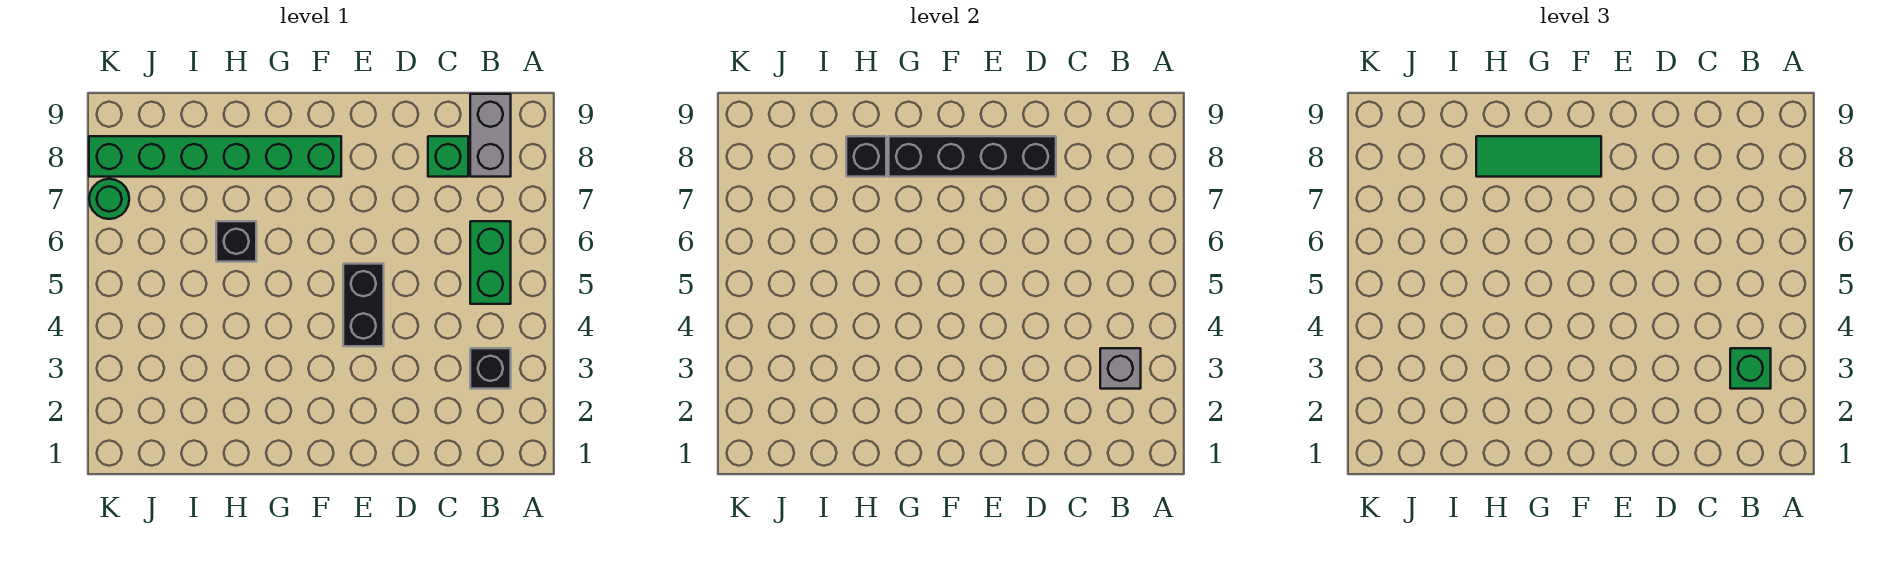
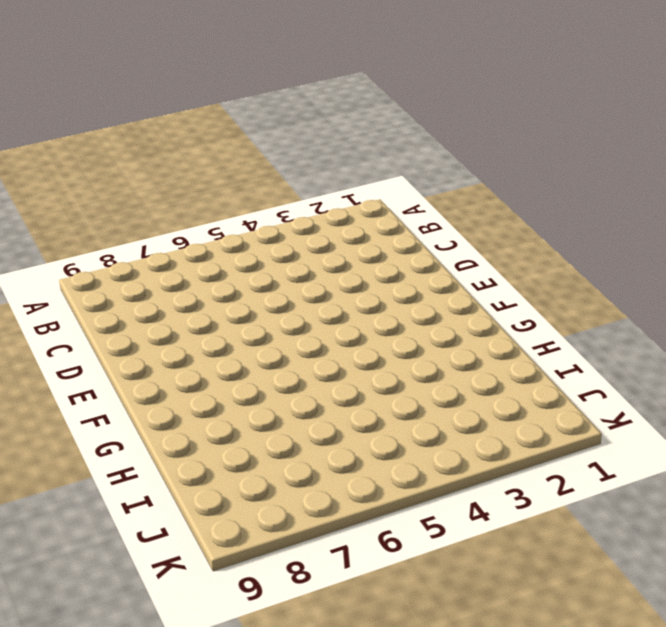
none -> black 1x1 brick [470,348,511,389]
none -> green 1x2 brick [470,221,511,304]
none -> grey 1x2 brick [470,94,511,177]

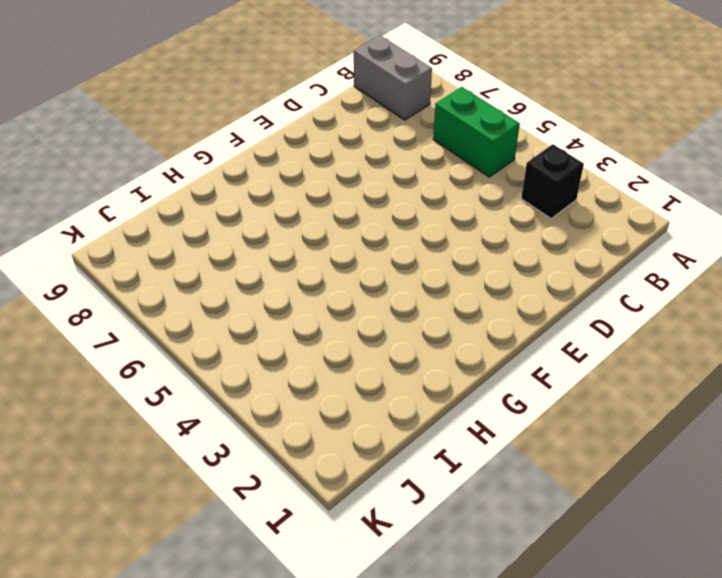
none -> green 1x1 brick [428,136,468,177]
none -> black 1x2 brick [343,264,384,346]
none -> green 1x6 brick [89,136,341,177]

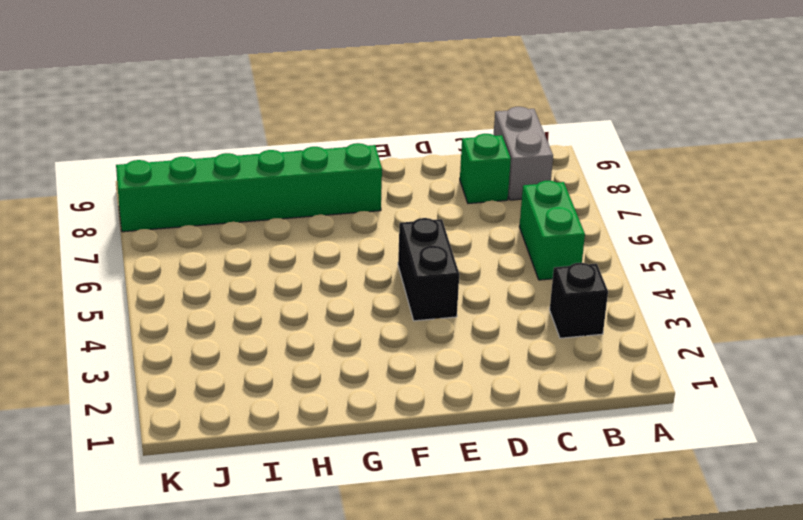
none -> black 1x1 brick [216,221,256,262]
none -> green 1x1 round brick [89,179,129,219]
none -> grey 1x1 brick [1100,348,1141,389]

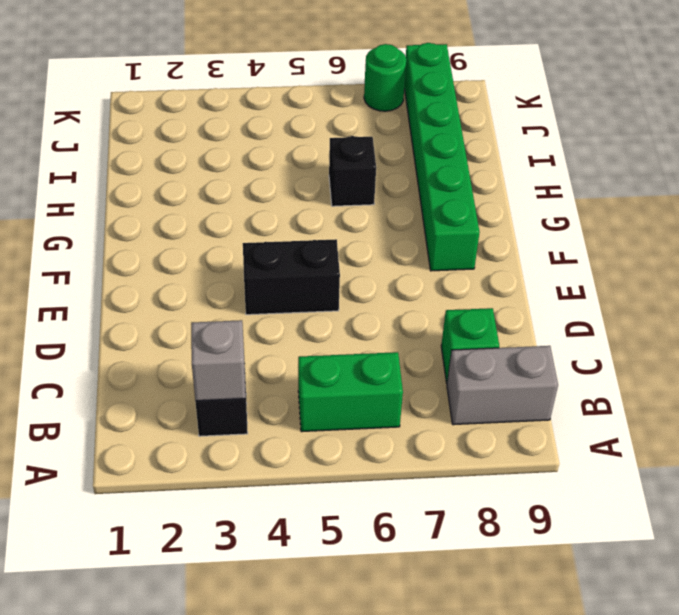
none -> black 1x4 brick [889,136,1056,177]
none -> black 1x1 brick [846,136,886,177]
none -> green 1x1 brick [1730,348,1771,389]

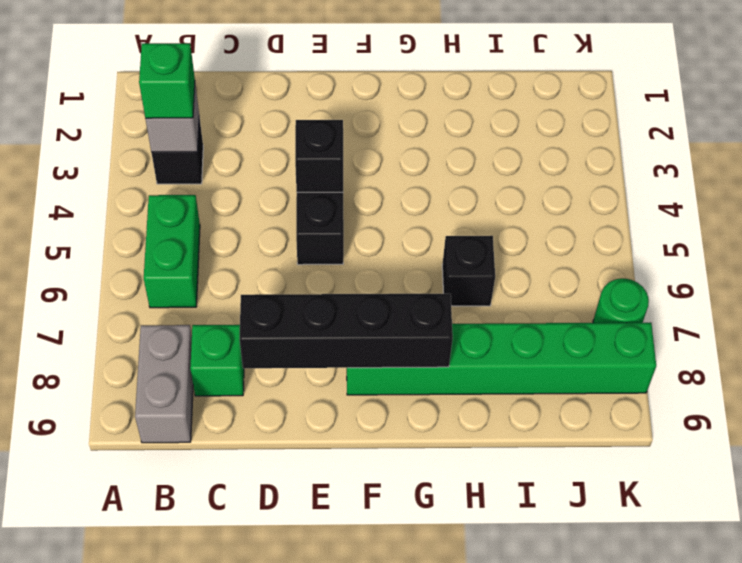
black 1x1 brick [295,120,343,192] -> black 1x1 brick moved to [846,136,886,177]
none -> green 1x3 tile [1476,136,1601,177]

